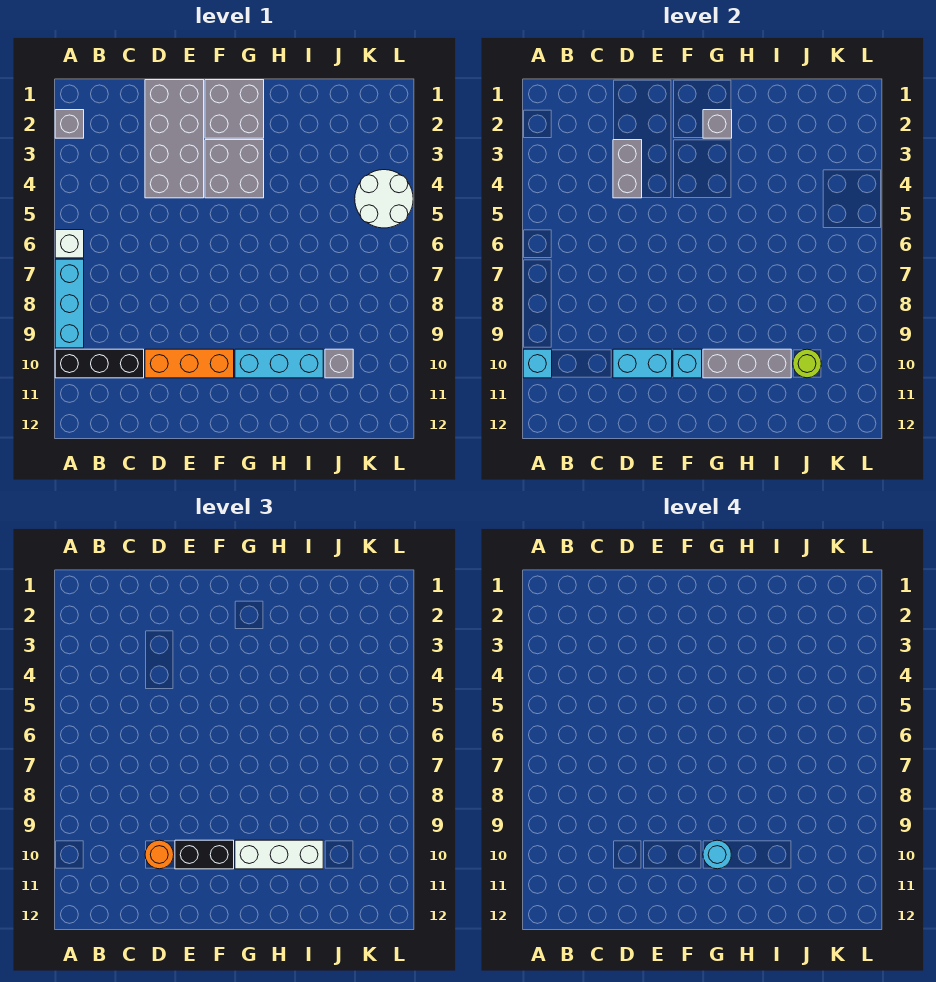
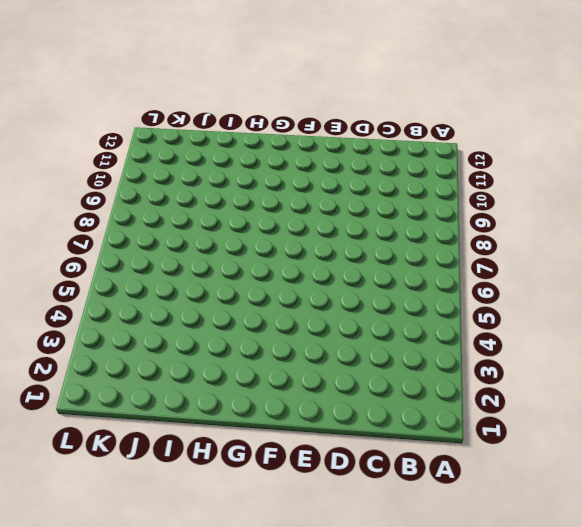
none -> grey 1x1 brick [55,110,84,138]
none -> white 1x1 brick [55,230,84,258]
none -> cyan 1x3 brick [55,259,84,348]

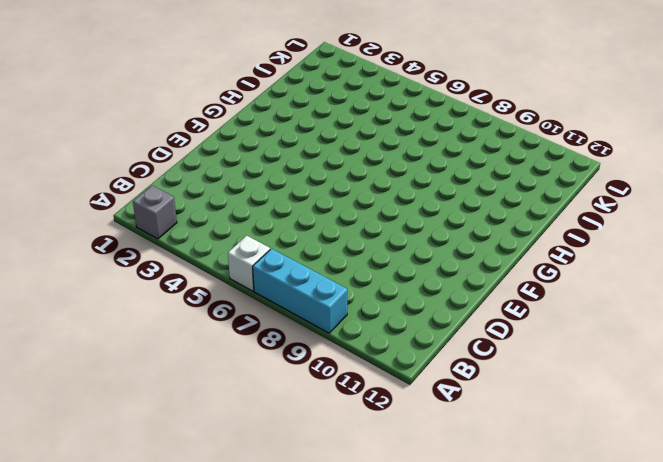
none -> black 1x3 brick [55,349,144,378]
none -> grey 2x4 brick [145,80,204,198]
none -> orange 1x3 brick [145,349,234,378]

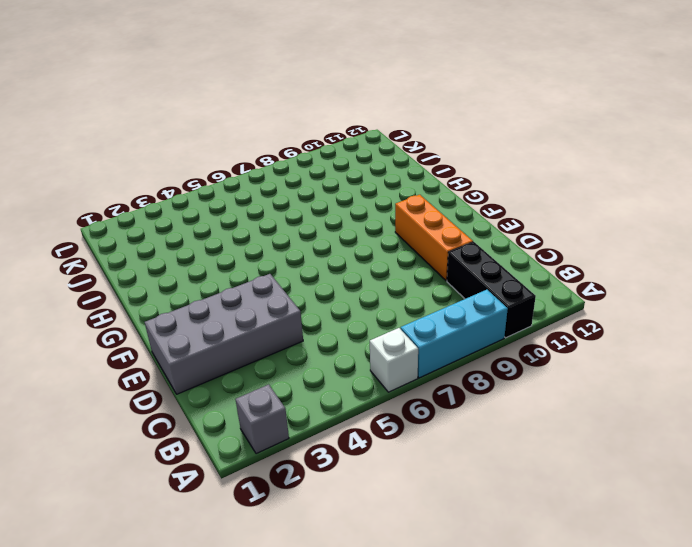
none -> grey 2x2 brick [205,80,264,138]
none -> grey 2x2 brick [205,140,264,198]
none -> cyan 1x3 brick [235,349,323,378]

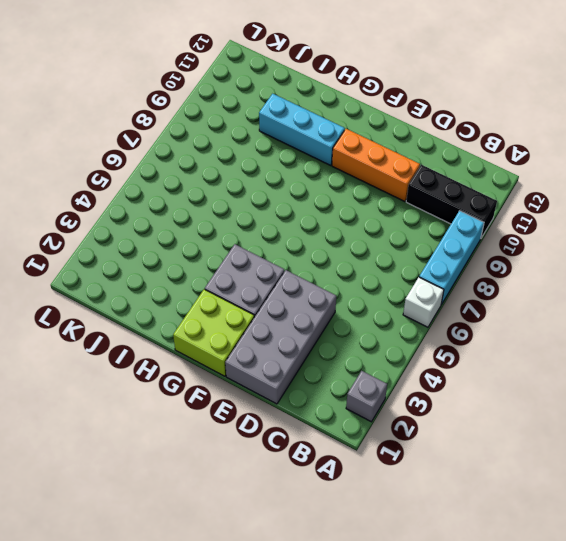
lime 2x2 brick [173,289,254,376] -> grey 2x2 brick [205,80,264,138]
none -> grey 1x1 brick [325,349,353,378]
none -> white 2x2 round brick [355,170,413,228]
none -> cyan 1x1 brick [523,349,552,378]

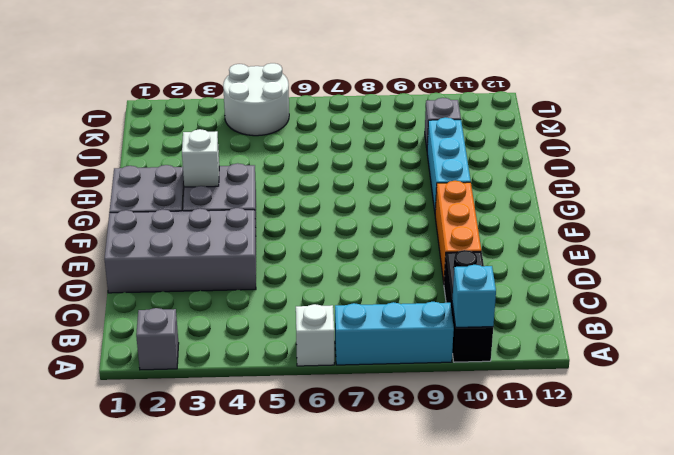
white 1x1 brick [182,129,219,187] -> none
none -> grey 1x2 brick [613,140,642,198]
none -> cyan 1x2 brick [613,349,672,378]
none -> cyan 1x1 brick [673,349,702,378]

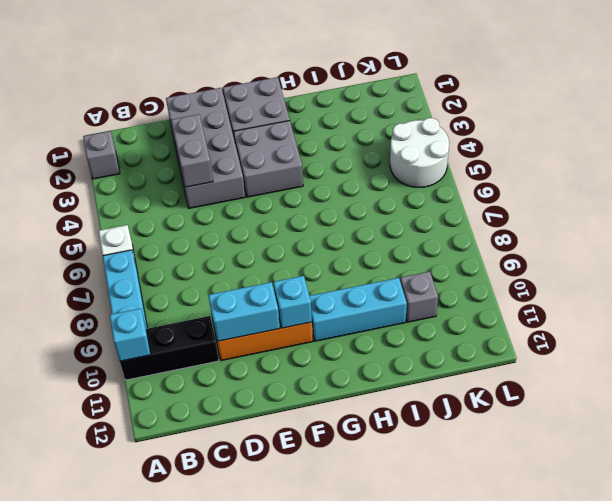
none -> grey 1x1 brick [703,110,732,138]
none -> grey 1x3 brick [703,349,791,378]
none -> lime 1x1 round brick [793,349,821,378]

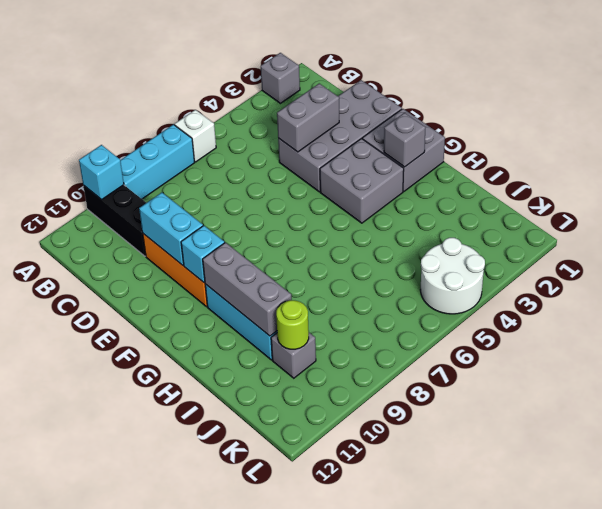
none -> orange 1x1 round brick [145,840,174,869]
none -> black 1x2 brick [175,840,234,869]
none -> white 1x3 brick [235,840,323,869]

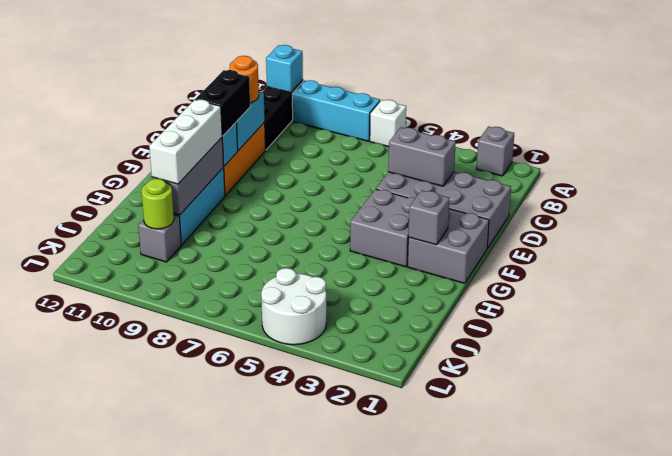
none -> cyan 1x1 round brick [703,840,731,869]

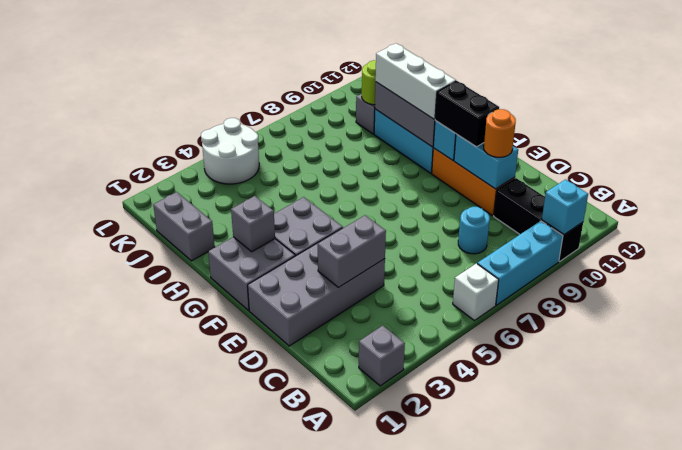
cyan 1x1 round brick [458,207,490,254] -> cyan 1x1 round brick moved to [703,840,731,869]
grey 1x2 brick [153,192,215,261] -> none

